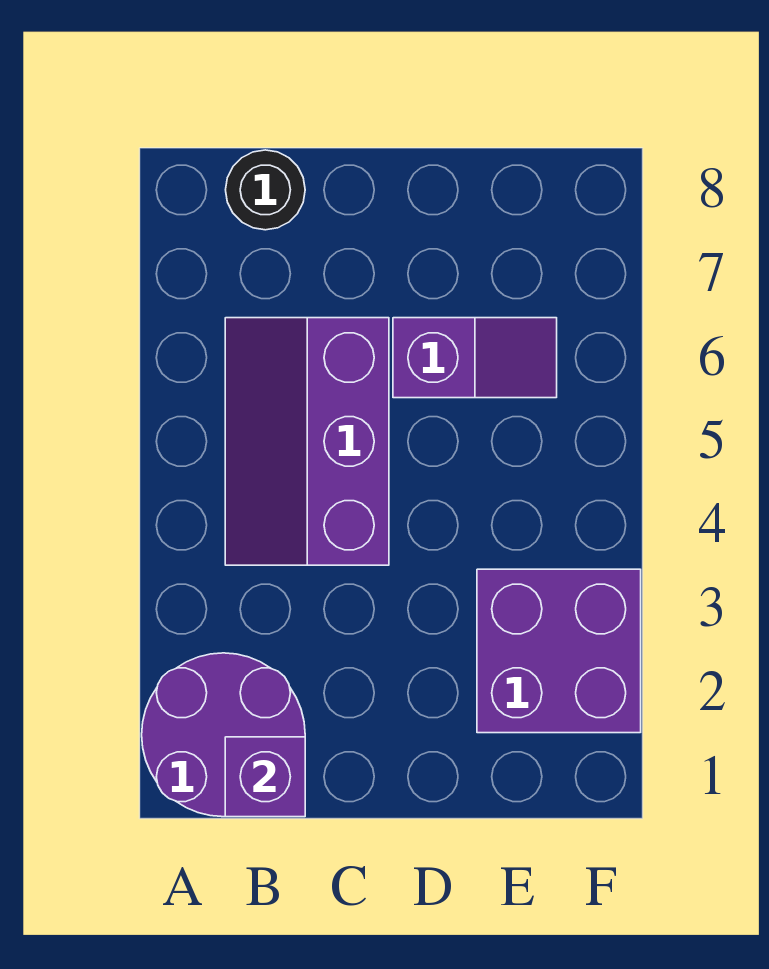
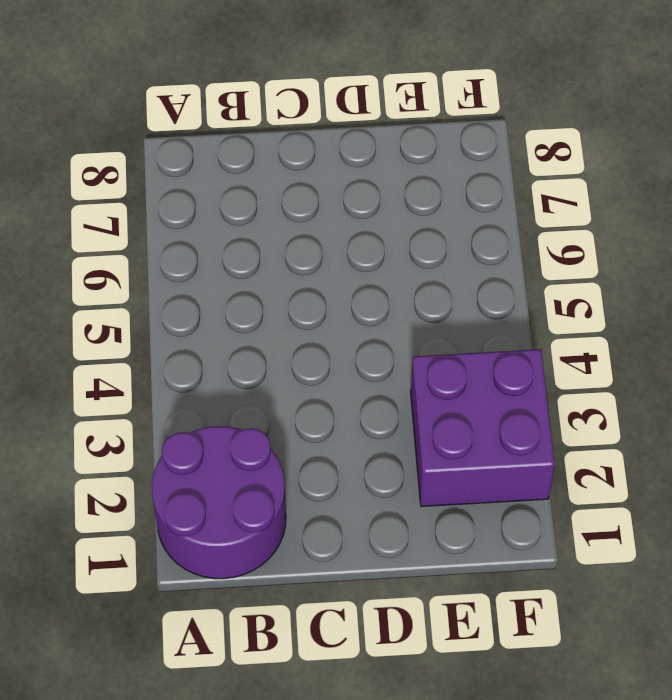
none -> purple 2x3 slope [225,318,389,565]
none -> black 1x1 round brick [226,150,305,230]

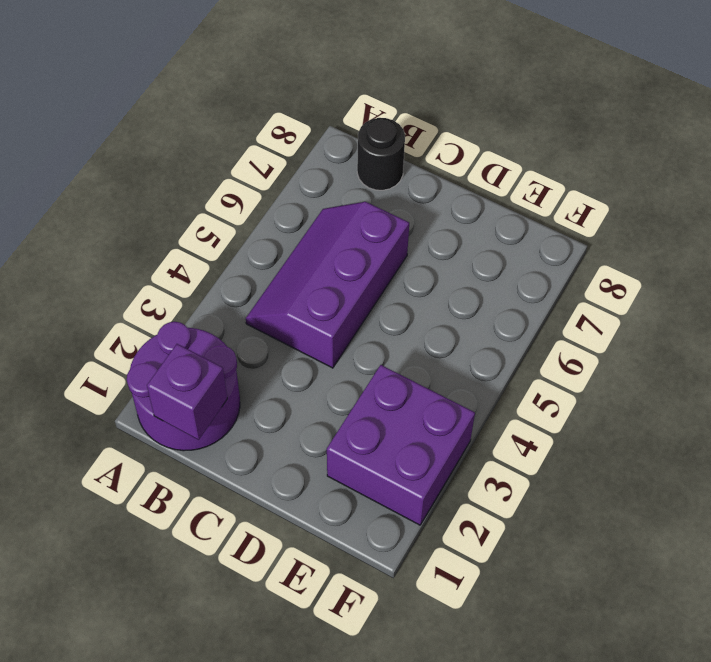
none -> purple 1x2 slope [393,318,557,398]

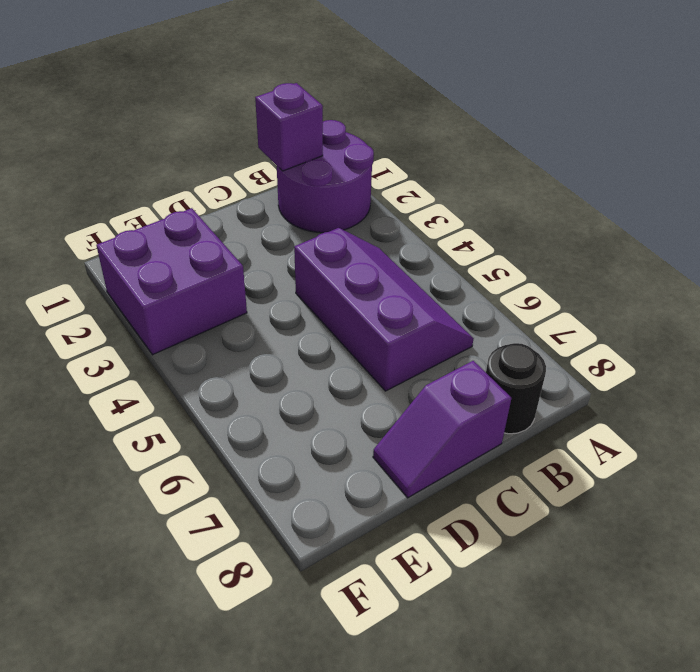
purple 1x2 slope [373,361,512,498] -> purple 1x2 slope moved to [393,318,557,398]

